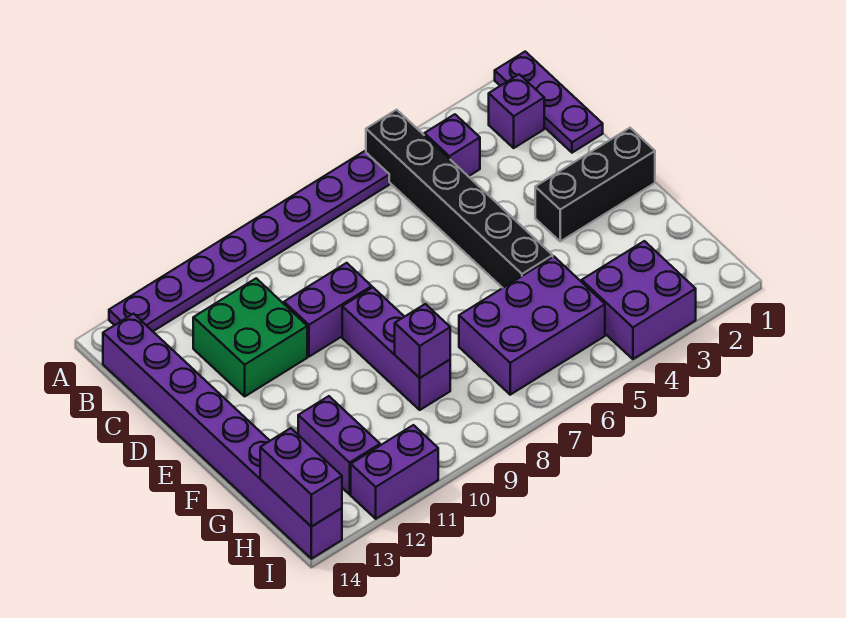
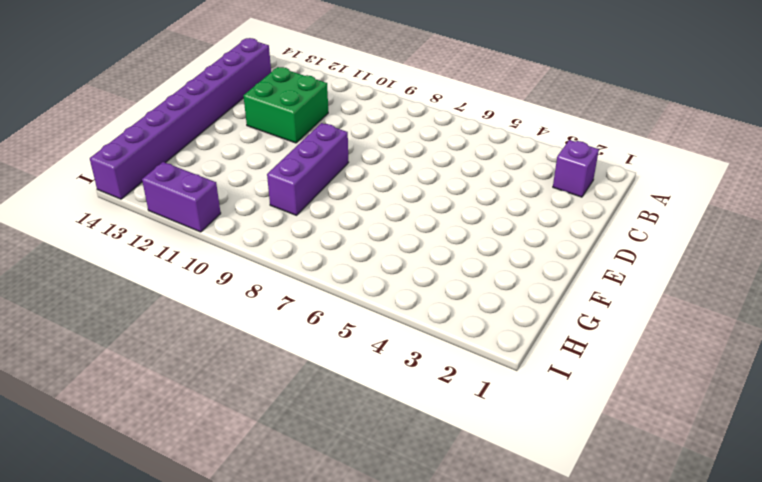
none -> purple 1x3 plate [495,52,603,153]
none -> black 1x6 brick [366,110,553,288]
none -> purple 1x8 plate [109,151,389,331]

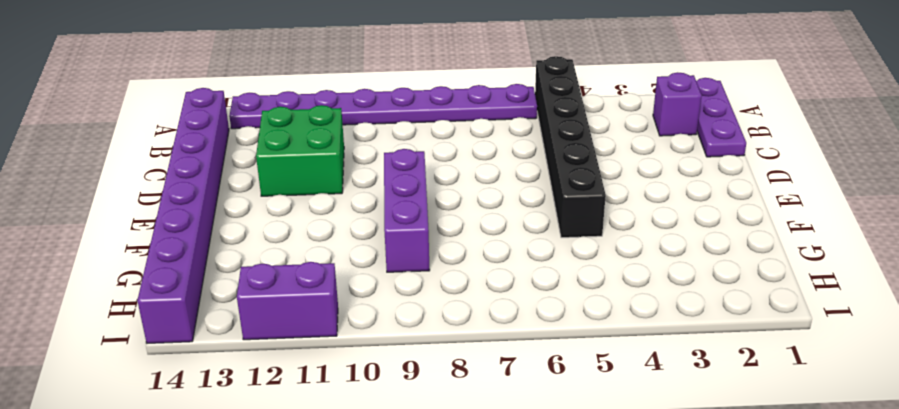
none -> purple 1x1 brick [424,114,480,176]
none -> purple 1x2 brick [284,263,372,357]
none -> black 1x3 brick [535,128,655,241]

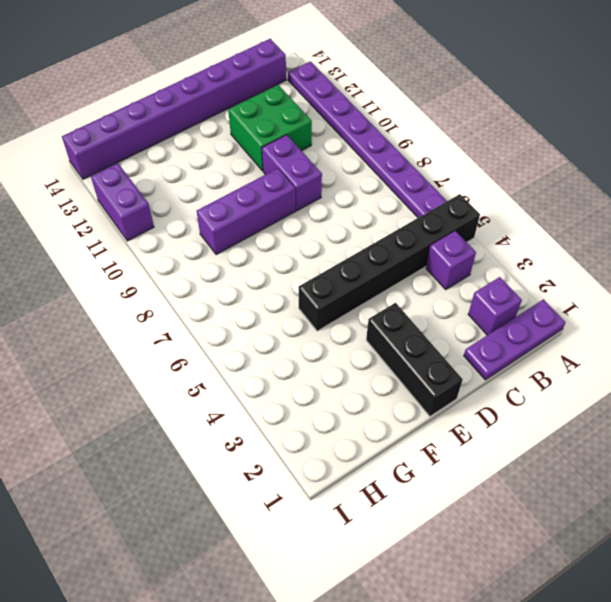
none -> purple 2x3 brick [459,257,605,395]
none -> purple 1x2 brick [298,396,380,494]
none -> purple 2x2 brick [582,241,696,359]

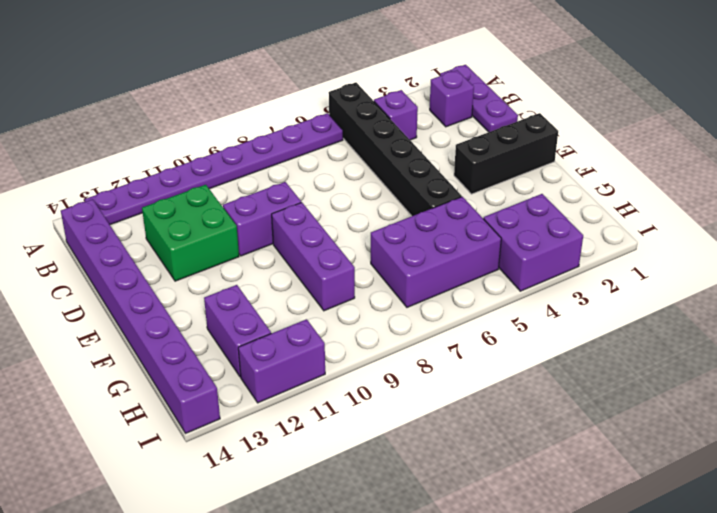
none -> purple 1x1 brick [395,304,450,378]
none -> purple 1x2 brick [260,428,342,527]

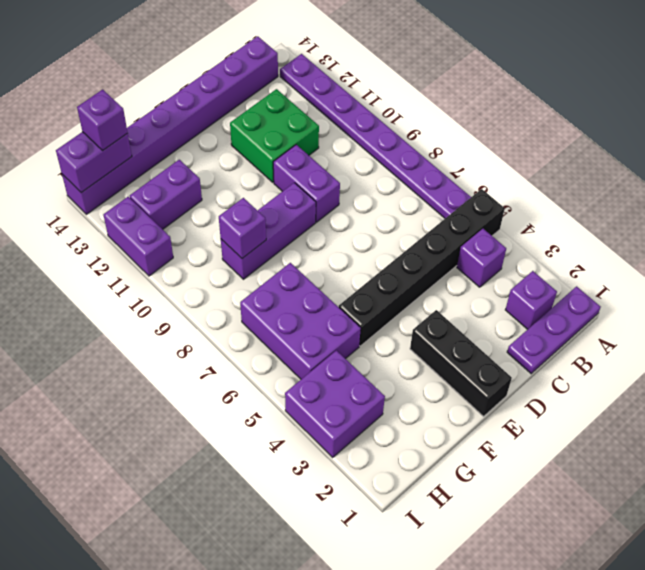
purple 1x1 brick [77,89,128,151] -> none

